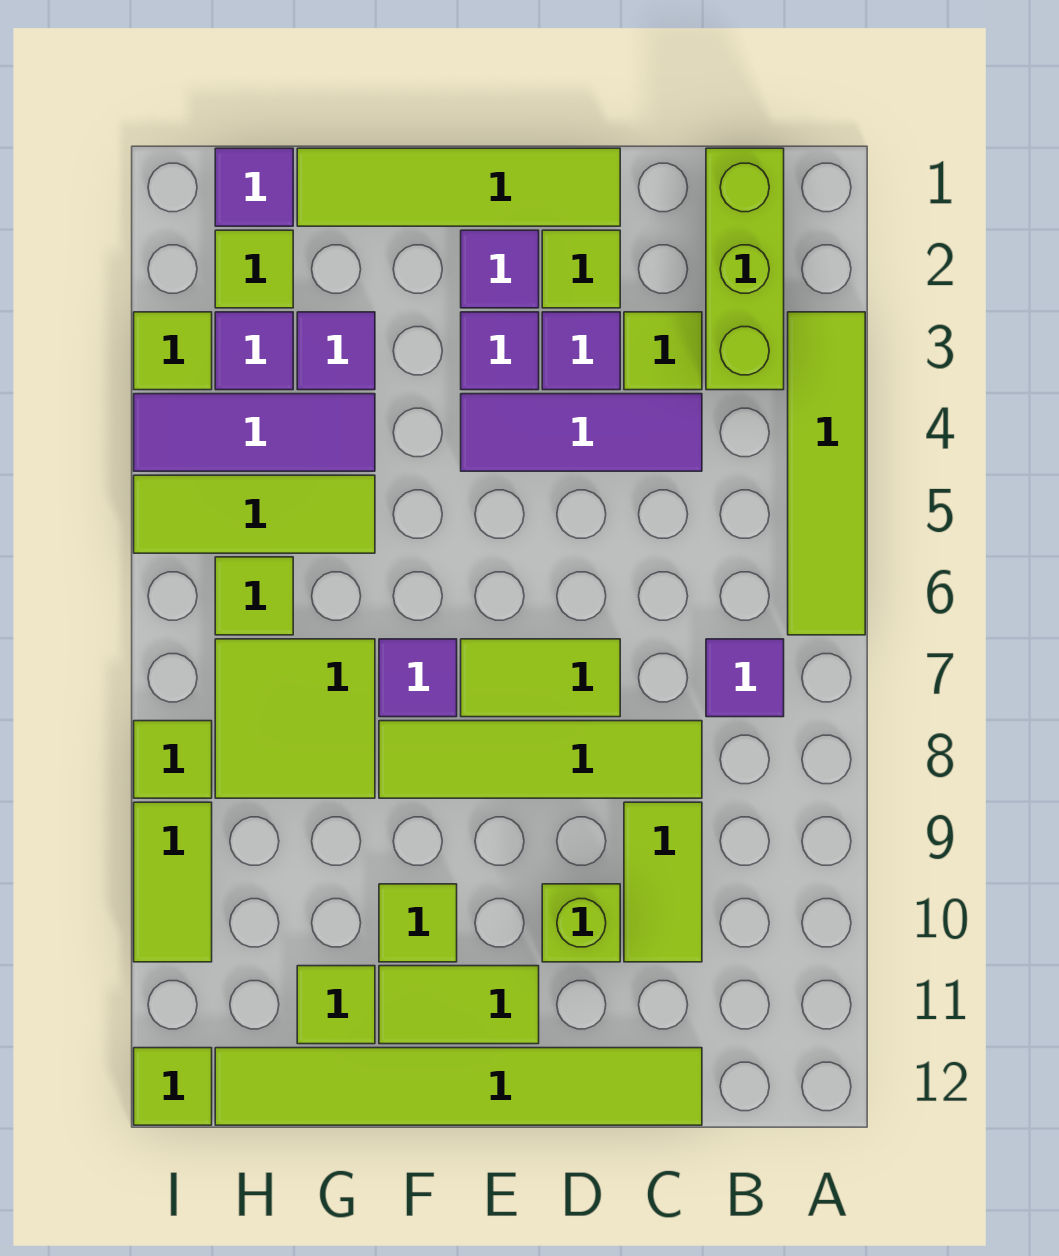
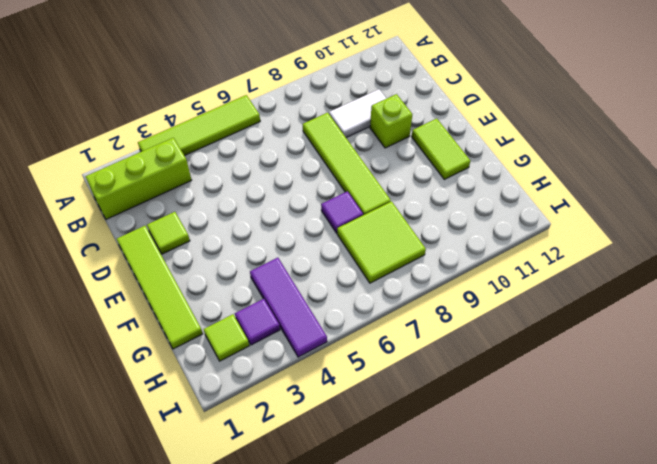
white 1x2 tile [329,89,386,138] -> lime 1x2 tile [624,802,702,962]
none -> purple 1x1 tile [706,639,784,717]
none -> lime 1x1 tile [624,312,702,390]
none -> purple 1x3 tile [461,394,702,471]
none -> lime 1x6 tile [215,1048,702,1125]

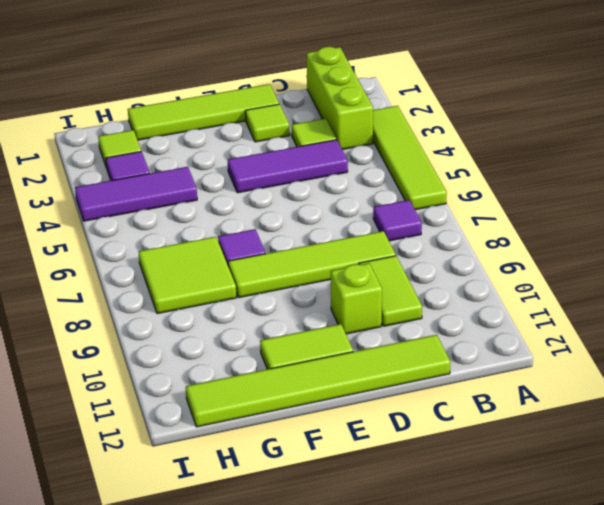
none -> purple 1x1 tile [542,312,620,390]
none -> lime 1x2 tile [461,639,620,717]
none -> purple 1x1 tile [461,230,539,308]
none -> purple 1x1 tile [461,312,539,390]

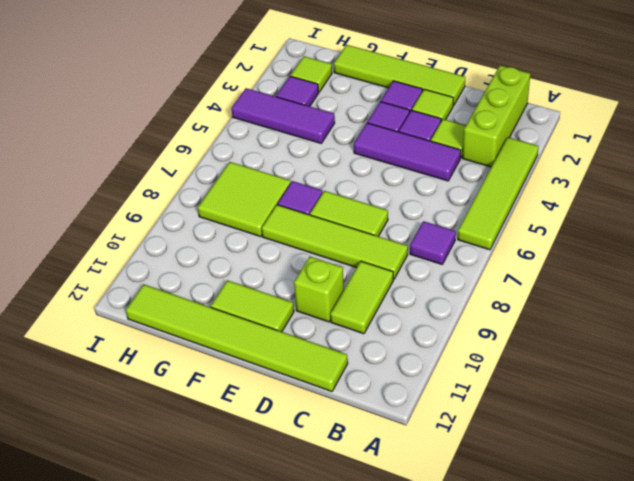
none -> lime 1x1 tile [379,884,457,962]
none -> purple 1x1 tile [297,312,375,390]
none -> lime 1x3 tile [134,475,375,553]
none -> lime 1x1 tile [297,966,375,1044]

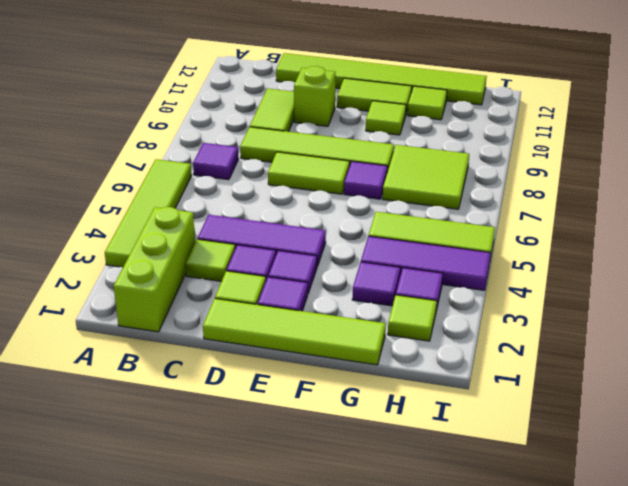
none -> purple 1x1 tile [215,148,293,226]
none -> lime 1x1 tile [215,557,293,635]
none -> lime 1x1 tile [134,312,212,390]
none -> lime 1x1 tile [134,721,212,798]

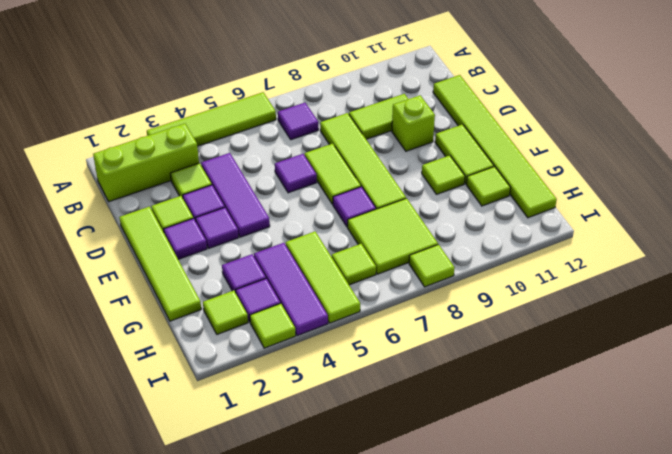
purple 1x1 tile [275,154,317,193] -> purple 1x1 tile moved to [215,148,293,226]
none -> lime 1x2 tile [134,802,212,962]
none -> lime 1x1 tile [134,1048,212,1125]

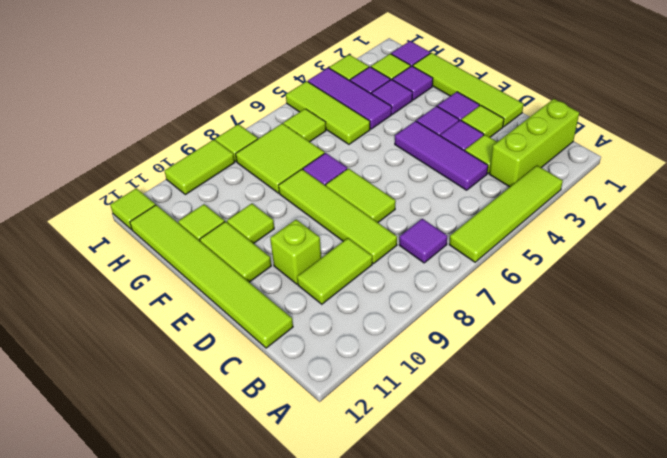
purple 1x1 tile [392,66,433,100] -> none

